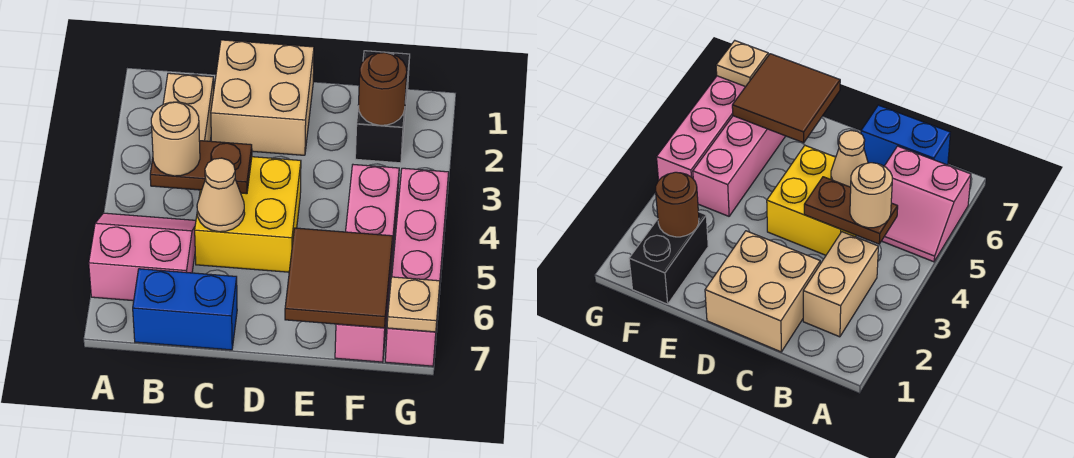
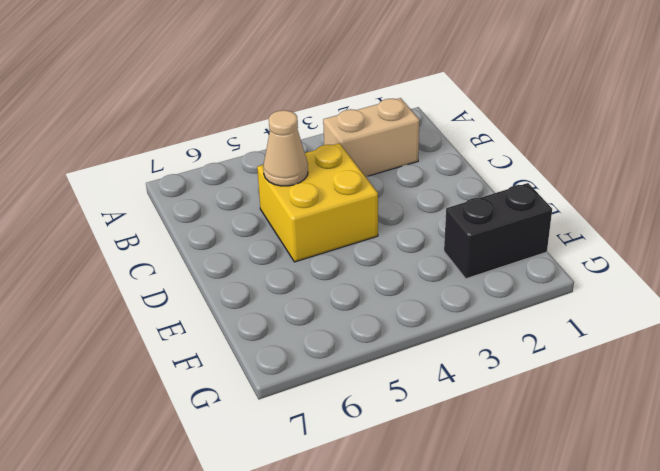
none -> pink 2x2 slope [89,213,196,301]
none -> blue 1x2 brick [133,269,237,350]
none -> tan 2x2 brick [211,40,314,155]

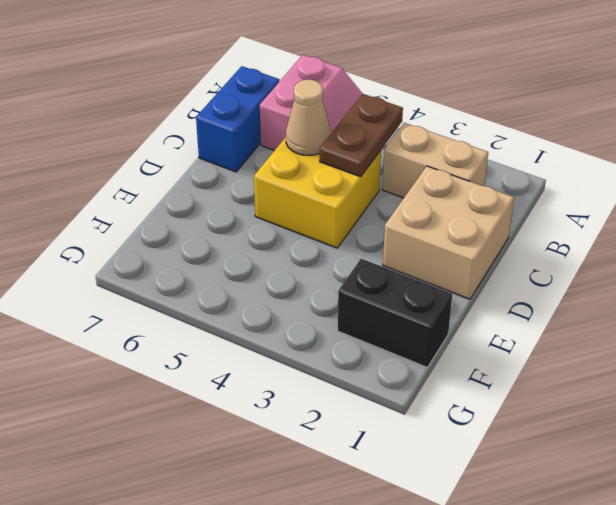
none -> pink 1x4 brick [335,165,399,362]
none -> pink 1x4 brick [385,168,449,366]
none -> brown 2x2 tile [285,228,393,328]

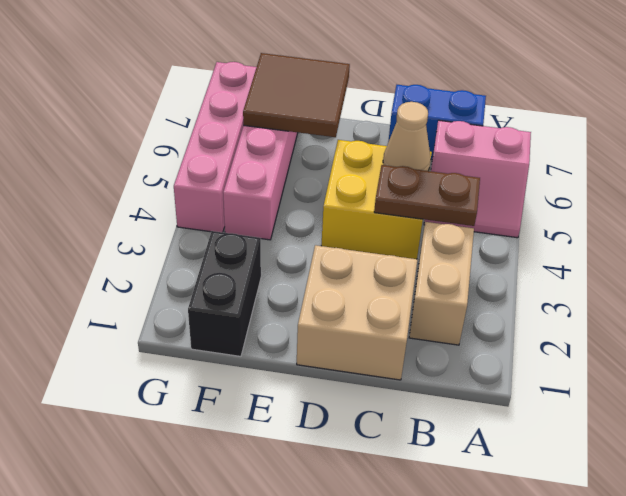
none -> brown 1x1 round brick [358,53,407,125]
none -> tan 1x1 plate [387,277,440,332]
none -> tan 1x1 round brick [151,102,200,176]

